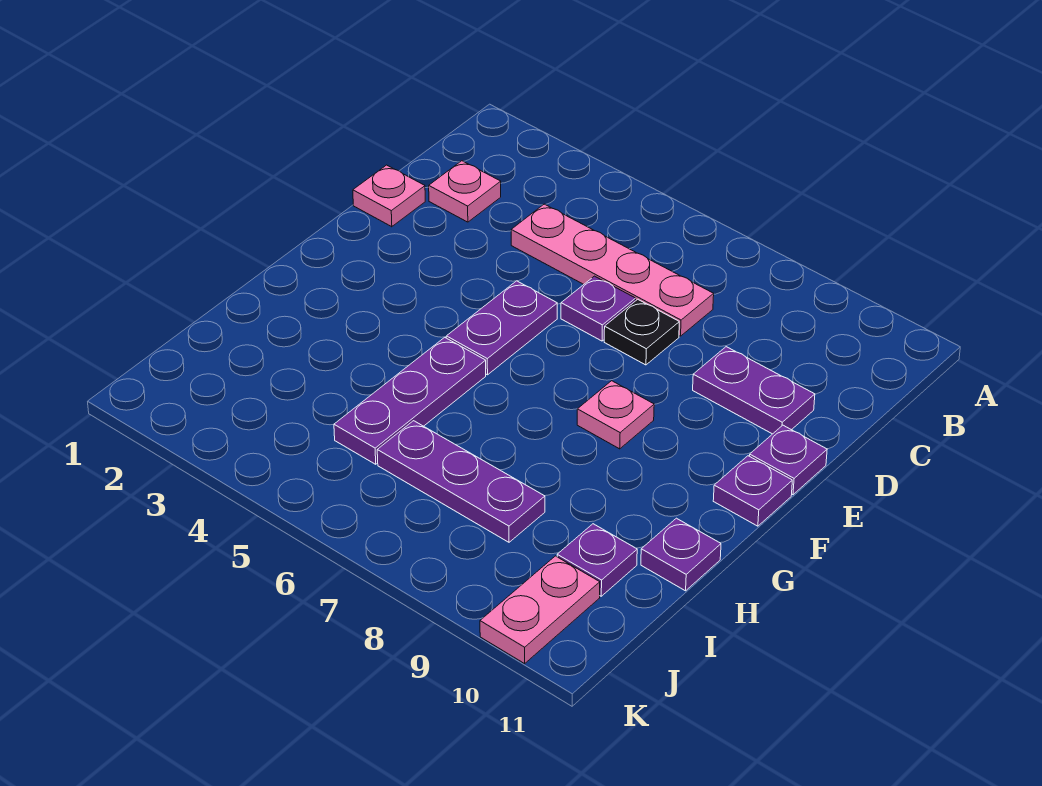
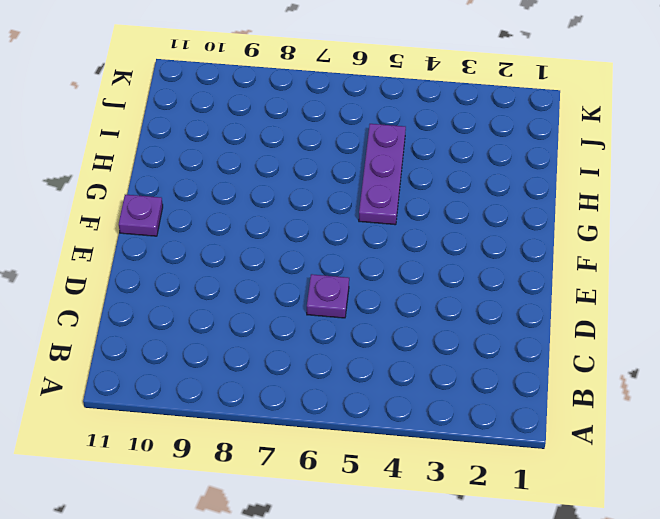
none -> pink 1x1 plate [429,161,501,222]
none -> pink 1x4 plate [511,204,714,336]
none -> pink 1x1 plate [353,165,425,227]

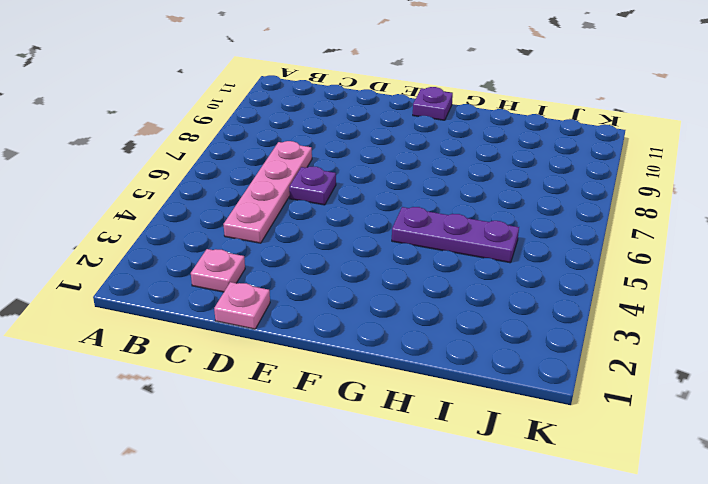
none -> black 1x1 plate [604,299,679,365]
none -> purple 1x2 plate [693,347,815,434]
none -> purple 1x2 plate [446,281,557,375]

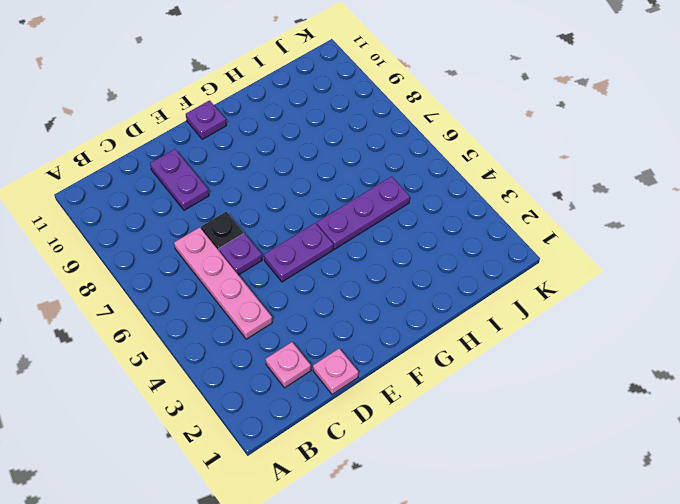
none -> purple 1x1 plate [750,425,827,495]
none -> pink 1x1 plate [577,381,654,449]
none -> purple 1x1 plate [641,518,721,591]

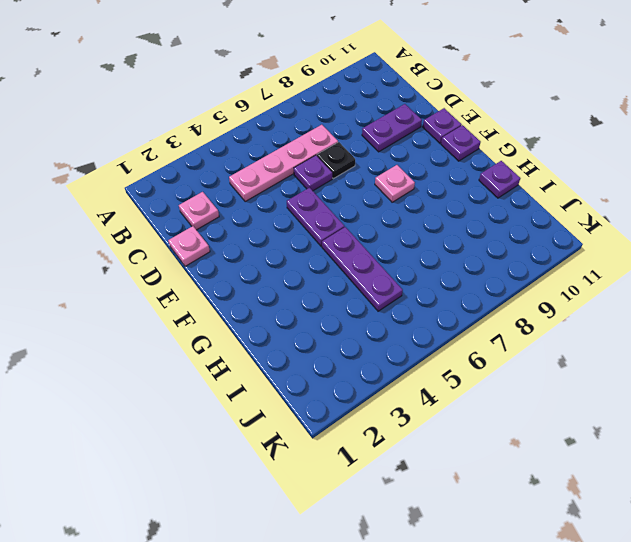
none -> purple 1x3 plate [377,421,545,542]
none -> purple 1x1 plate [557,524,637,596]
none -> pink 1x2 plate [480,556,600,664]

